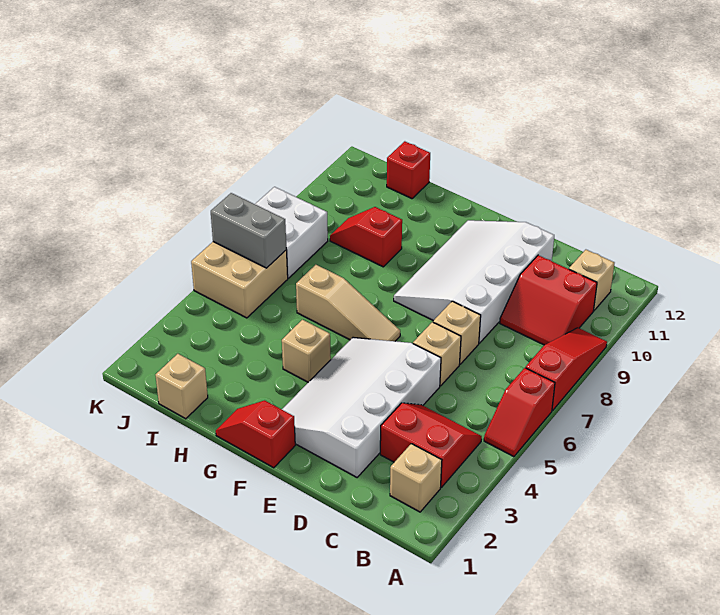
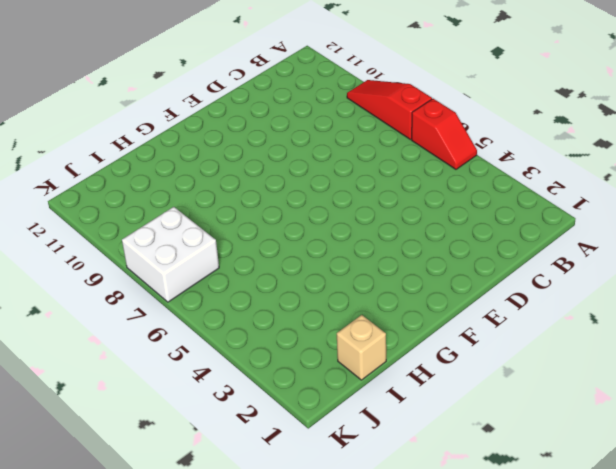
none -> tan 1x1 brick [390,444,442,512]
none -> red 2x2 slope [380,403,482,487]
none -> red 2x2 slope [500,255,597,345]

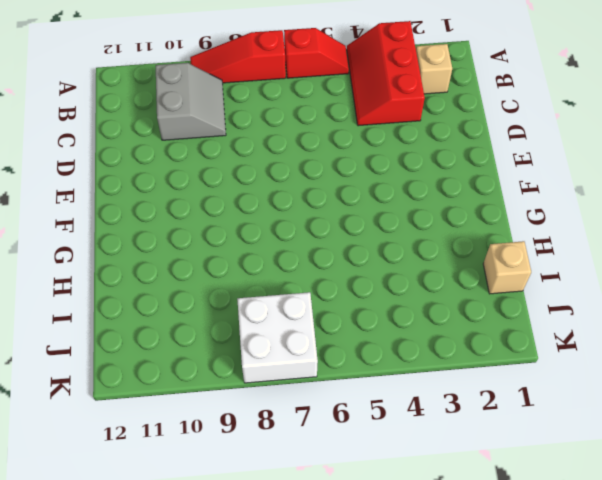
red 2x3 slope [347,21,425,126] -> red 2x2 slope [380,403,482,487]
grey 2x2 slope [156,63,226,140] -> red 2x2 slope [500,255,597,345]
none -> tan 1x1 brick [569,250,614,310]
none -> white 3x4 slope [282,337,441,477]
none -> tan 1x1 brick [413,322,461,386]

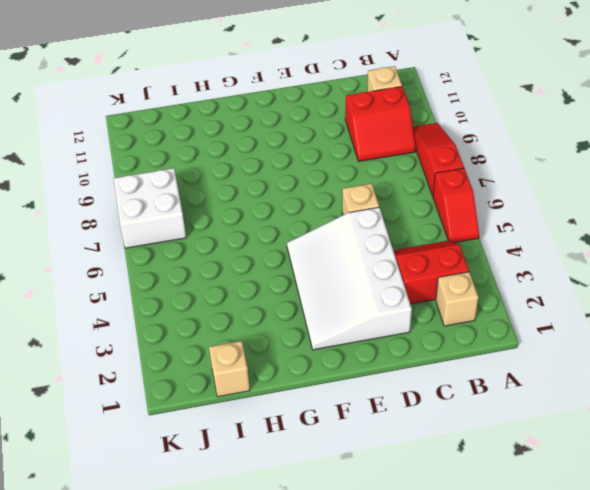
none -> tan 1x1 brick [433,301,481,364]
none -> white 3x4 slope [394,220,554,343]
none -> red 1x2 slope [216,401,295,468]

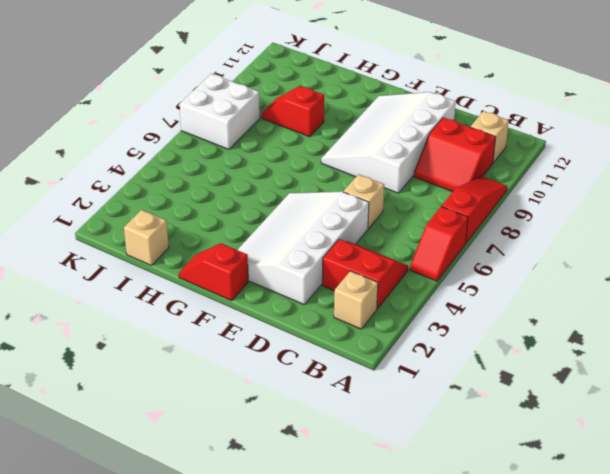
none -> tan 1x1 brick [433,301,481,364]
none -> tan 1x3 slope [296,265,400,341]
none -> tan 1x1 brick [282,320,331,382]

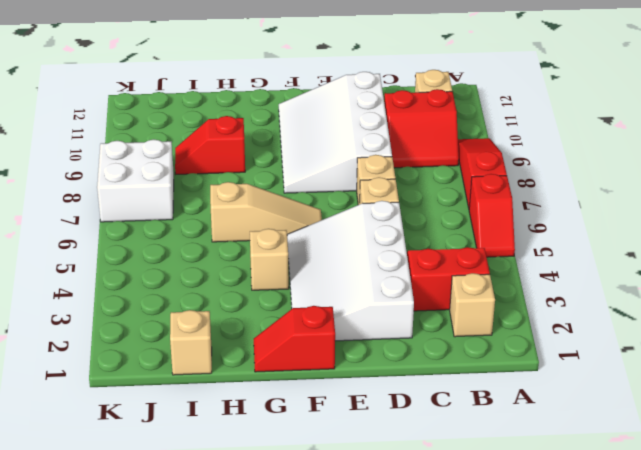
none -> red 1x1 brick [387,141,430,199]
none -> tan 2x2 brick [191,242,288,318]
none -> grey 1x2 brick [211,193,286,268]

